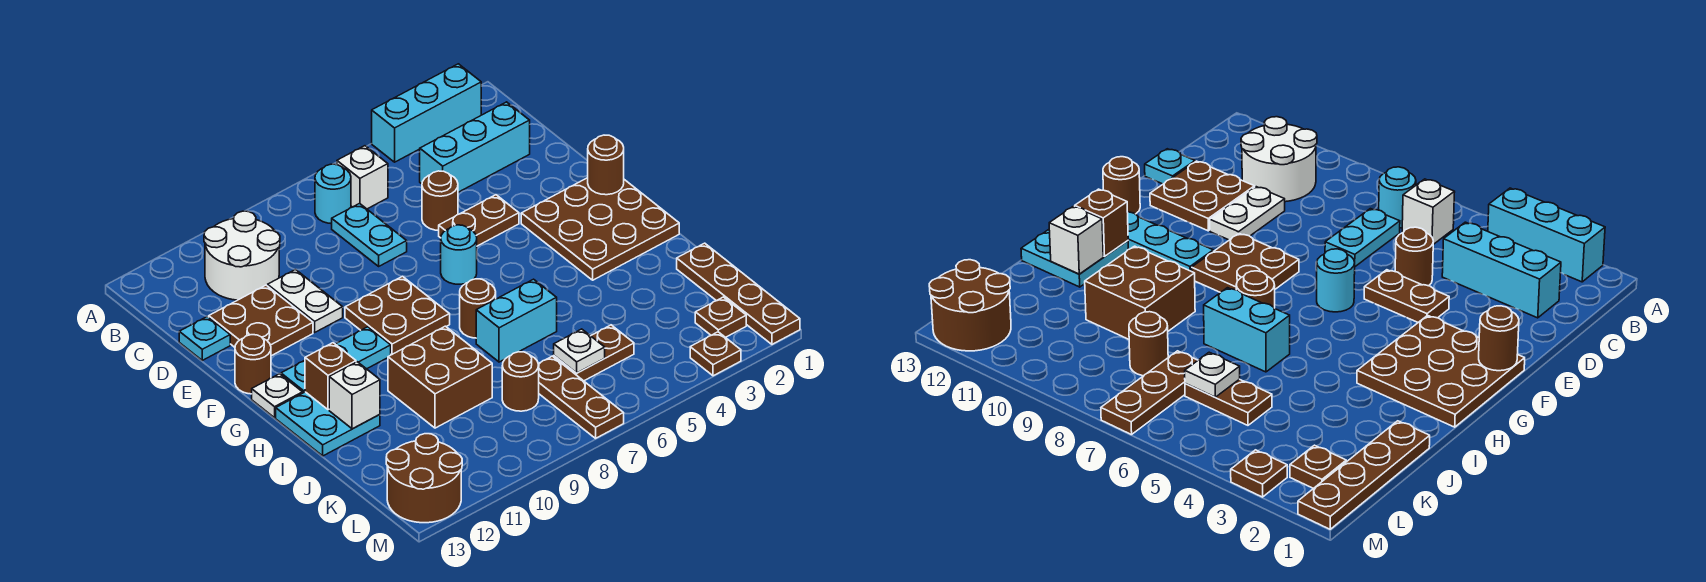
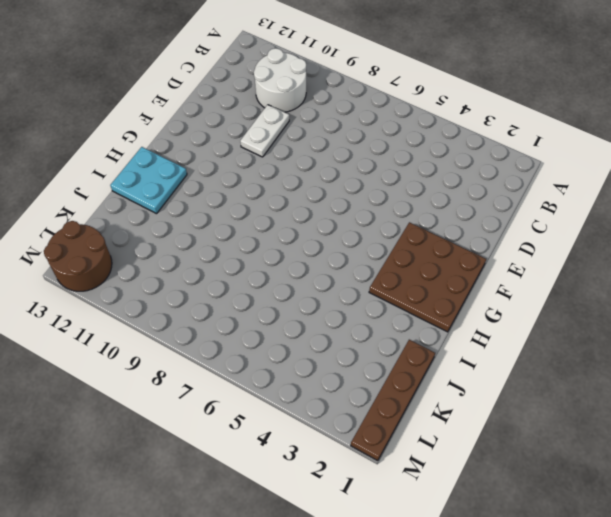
none -> cyan 1x3 brick [372,64,481,162]
none -> white 1x1 brick [337,146,388,209]
none -> cyan 1x1 round brick [315,164,351,224]
none -> cyan 1x3 brick [420,102,530,192]

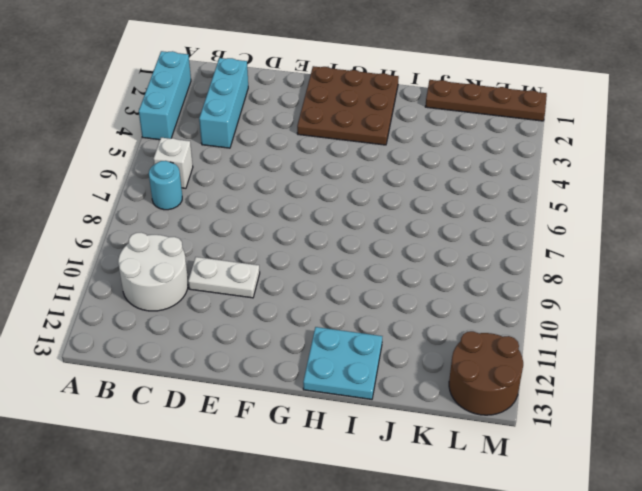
none -> cyan 1x2 plate [332,204,407,266]
none -> brown 1x1 round brick [422,171,458,230]
none -> brown 2x2 plate [209,285,313,356]
none -> cyan 1x1 plate [179,316,230,360]

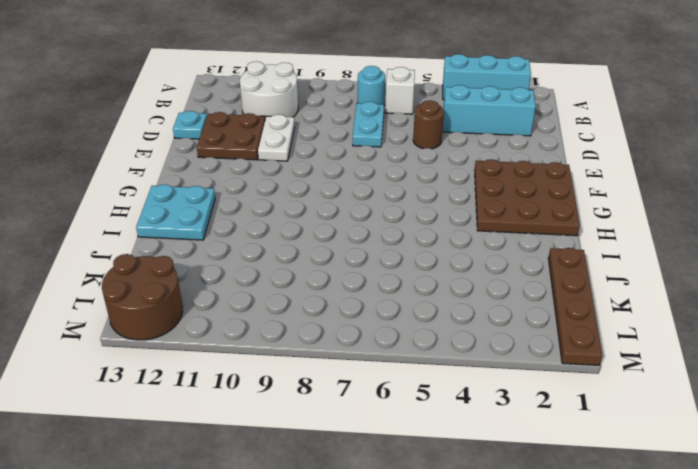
none -> brown 1x2 plate [439,195,519,246]
none -> cyan 1x1 round brick [441,225,477,284]
none -> brown 2x2 plate [345,276,450,355]
none -> brown 1x1 round brick [235,335,271,394]

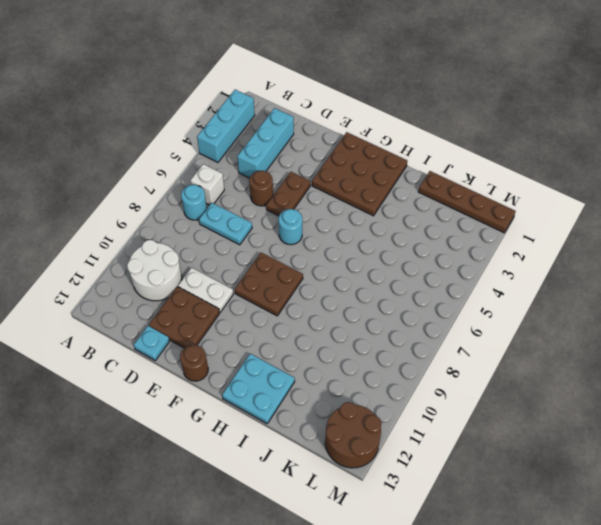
none -> cyan 1x3 plate [281,327,391,393]
none -> white 1x1 plate [252,374,303,418]
none -> brown 1x1 round brick [460,279,496,338]
none -> cyan 1x2 brick [476,279,557,362]

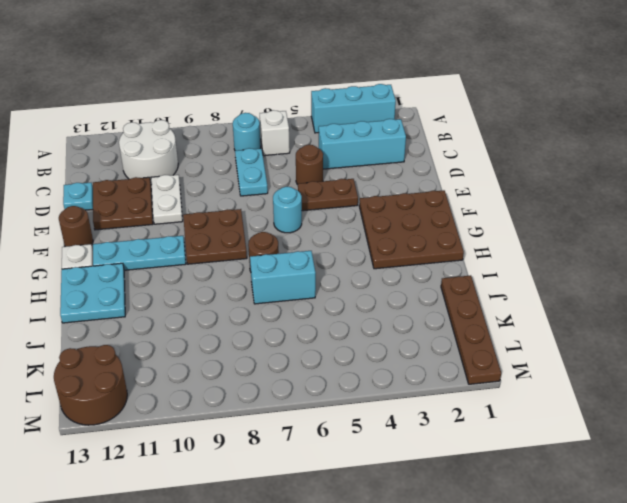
none -> brown 2x2 brick [388,326,492,428]
none -> brown 1x2 plate [554,325,634,381]
none -> brown 1x3 plate [539,356,624,438]
none -> brown 1x1 round brick [502,352,539,411]

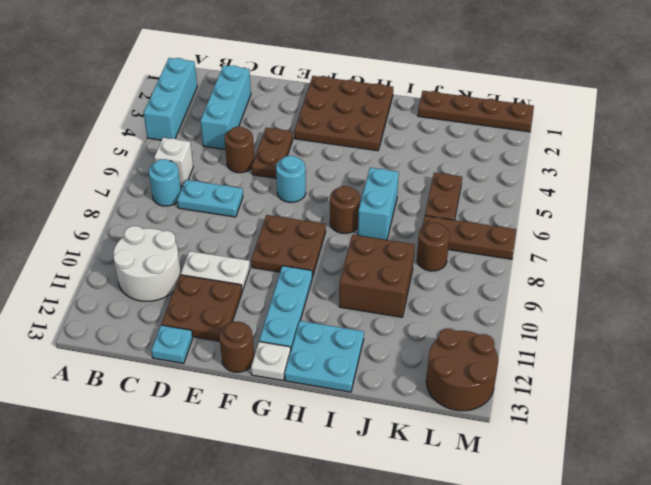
none -> brown 1x1 plate [695,297,746,337]
none -> brown 1x1 plate [690,332,741,376]
none -> brown 1x1 round brick [588,135,624,195]
none -> brown 1x1 brick [305,343,356,410]

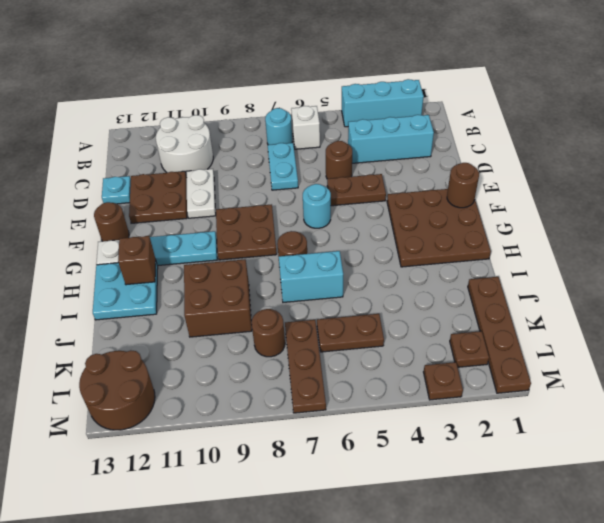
none -> white 1x1 brick [329,362,380,429]
none -> white 1x1 plate [554,329,605,373]

